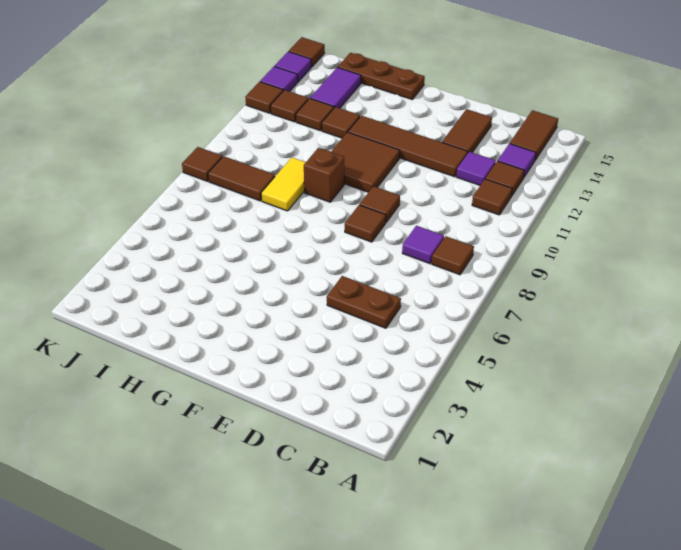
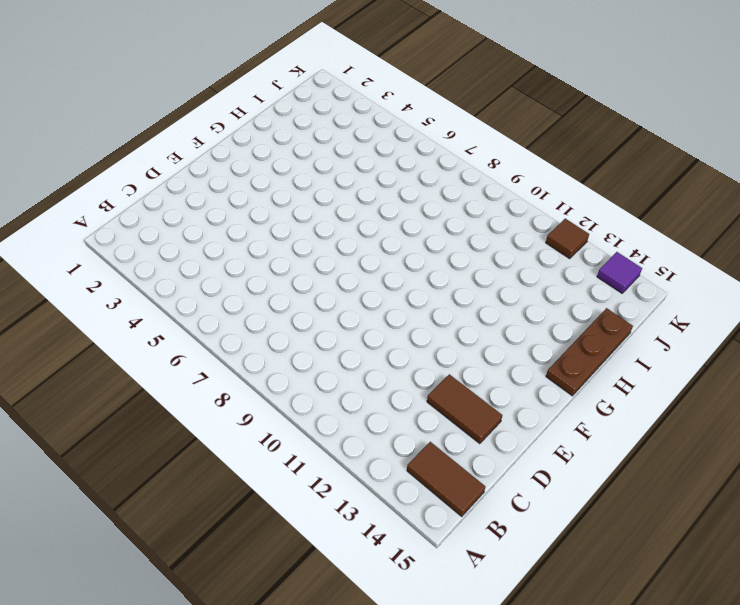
none -> brown 1x1 tile [432,236,474,275]
none -> brown 1x1 tile [472,179,512,215]
none -> brown 1x1 tile [485,161,524,196]

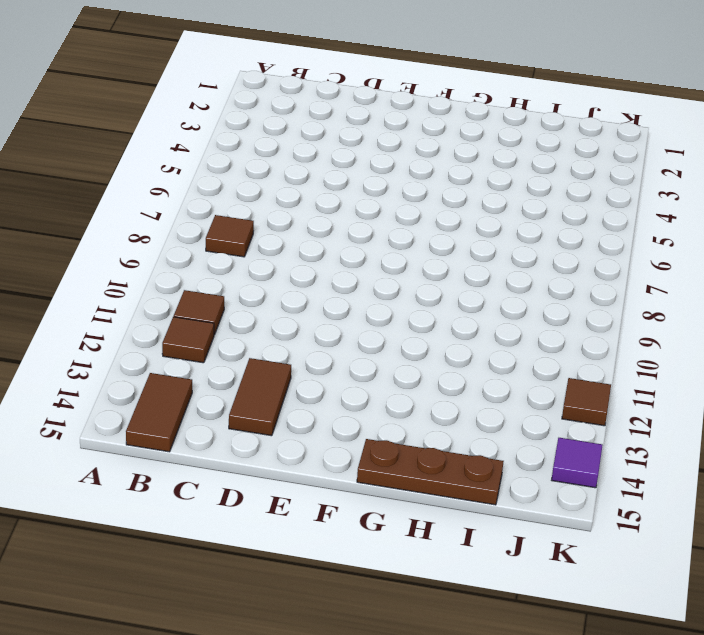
none -> purple 1x1 tile [498,144,536,178]
none -> brown 1x2 plate [327,276,401,328]
none -> purple 1x1 tile [402,226,444,264]

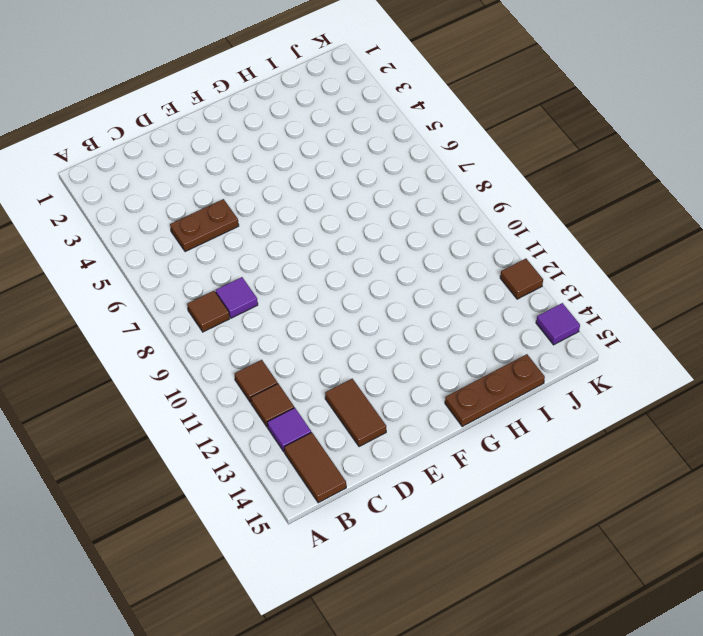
none -> purple 1x1 tile [456,152,496,185]
none -> brown 1x4 tile [348,116,468,177]
none -> brown 1x1 tile [345,205,386,242]

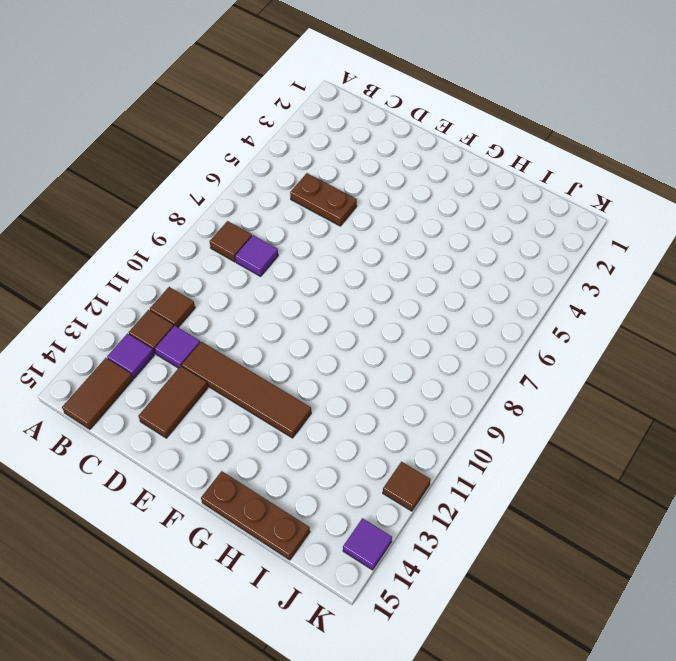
none -> brown 1x1 tile [345,205,386,242]
none -> brown 1x1 tile [360,186,400,222]
none -> brown 2x2 tile [331,132,400,192]

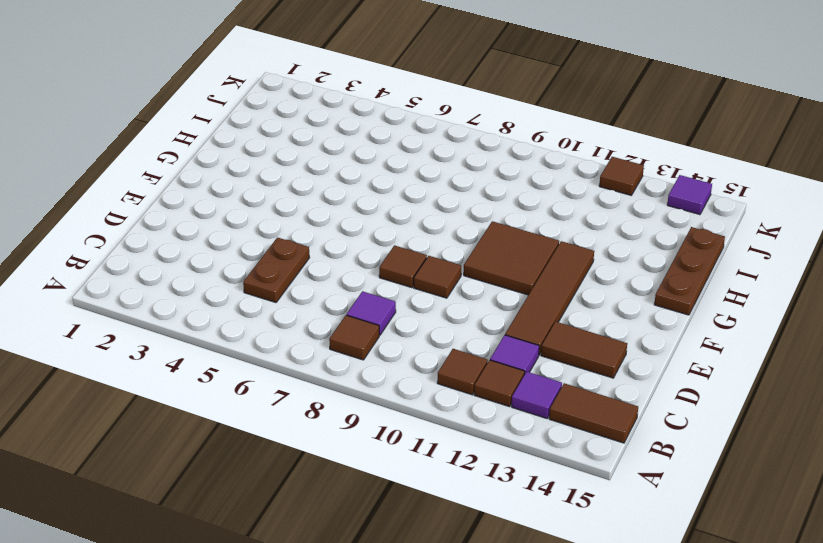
none -> brown 1x1 brick [304,148,344,202]
none -> yellow 1x2 tile [261,158,306,211]
none -> brown 1x1 tile [322,107,360,138]

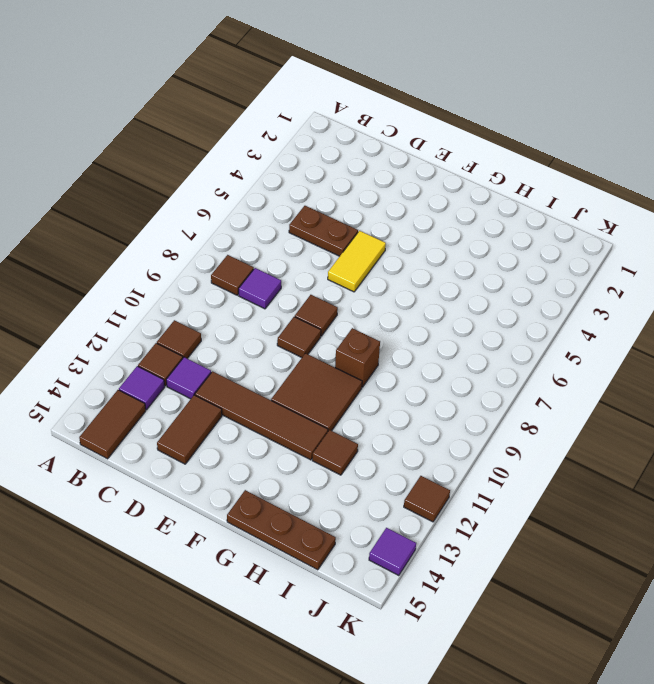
yellow 1x2 tile [328,231,386,292] -> yellow 1x2 tile moved to [261,158,306,211]
none -> brown 1x2 tile [208,156,275,201]
none -> brown 1x1 tile [296,98,334,131]
none -> purple 1x2 tile [310,67,361,108]

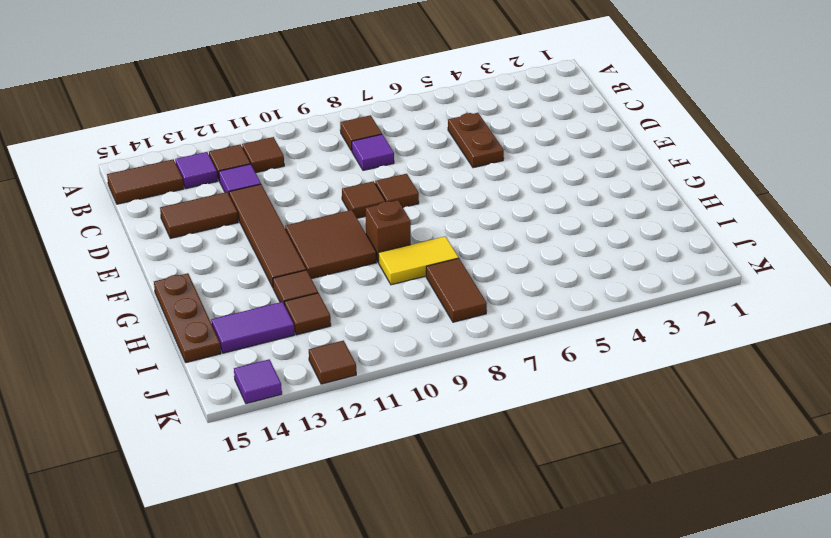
none -> brown 1x1 tile [271,90,308,122]
none -> brown 1x1 tile [182,147,222,181]
none -> purple 1x1 tile [260,66,298,92]

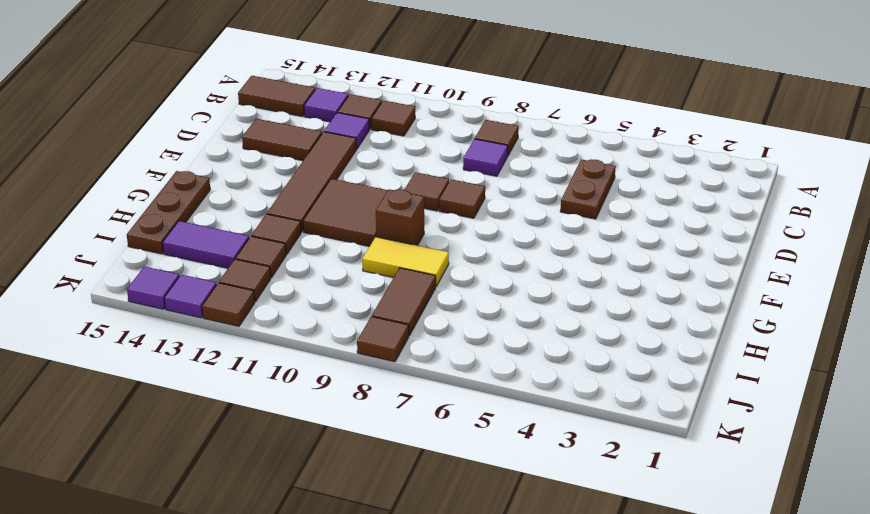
none -> brown 1x1 tile [289,37,325,67]

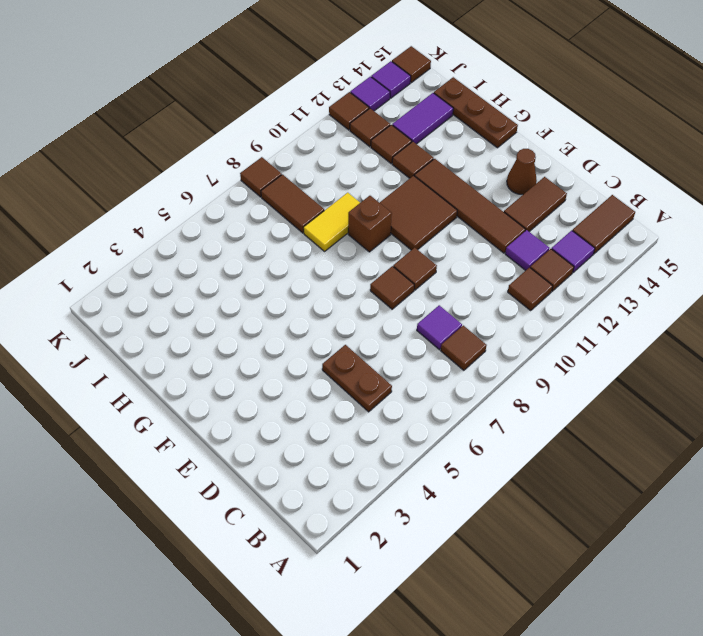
brown 1x1 cone [507,149,537,194] -> none

